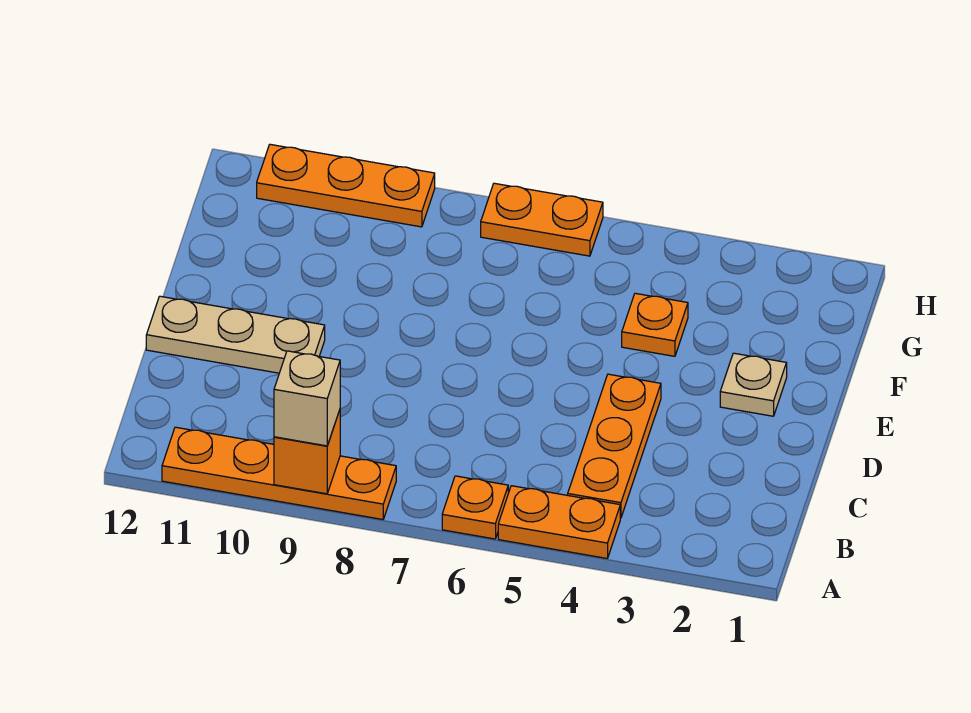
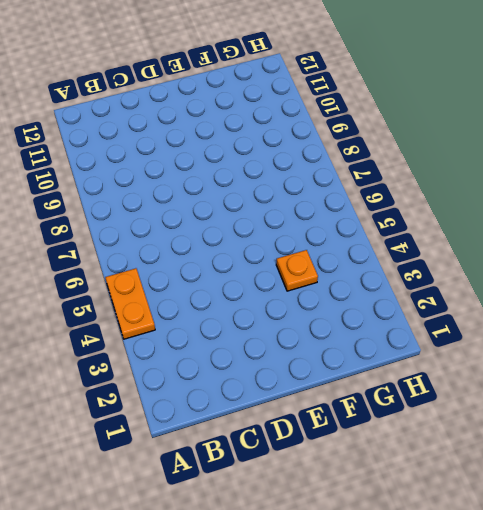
none -> orange 1x1 plate [442,476,508,539]
none -> orange 1x4 plate [162,427,396,519]

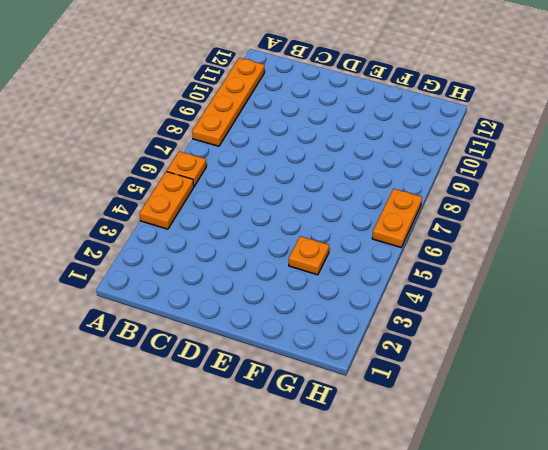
none -> orange 1x3 plate [568,374,661,518]
none -> tan 1x3 plate [146,296,325,373]

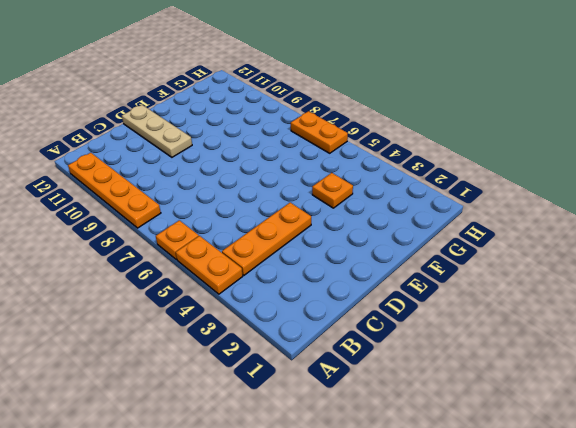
none -> tan 1x1 plate [720,353,787,416]
none -> orange 1x3 plate [257,144,435,227]

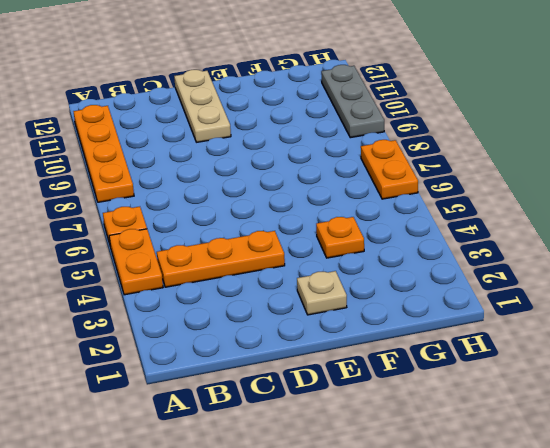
grey 1x3 plate [321,65,384,138] -> orange 1x3 plate [257,144,435,227]
none -> orange 1x1 brick [274,410,340,494]
none -> tan 1x1 brick [274,351,340,446]

